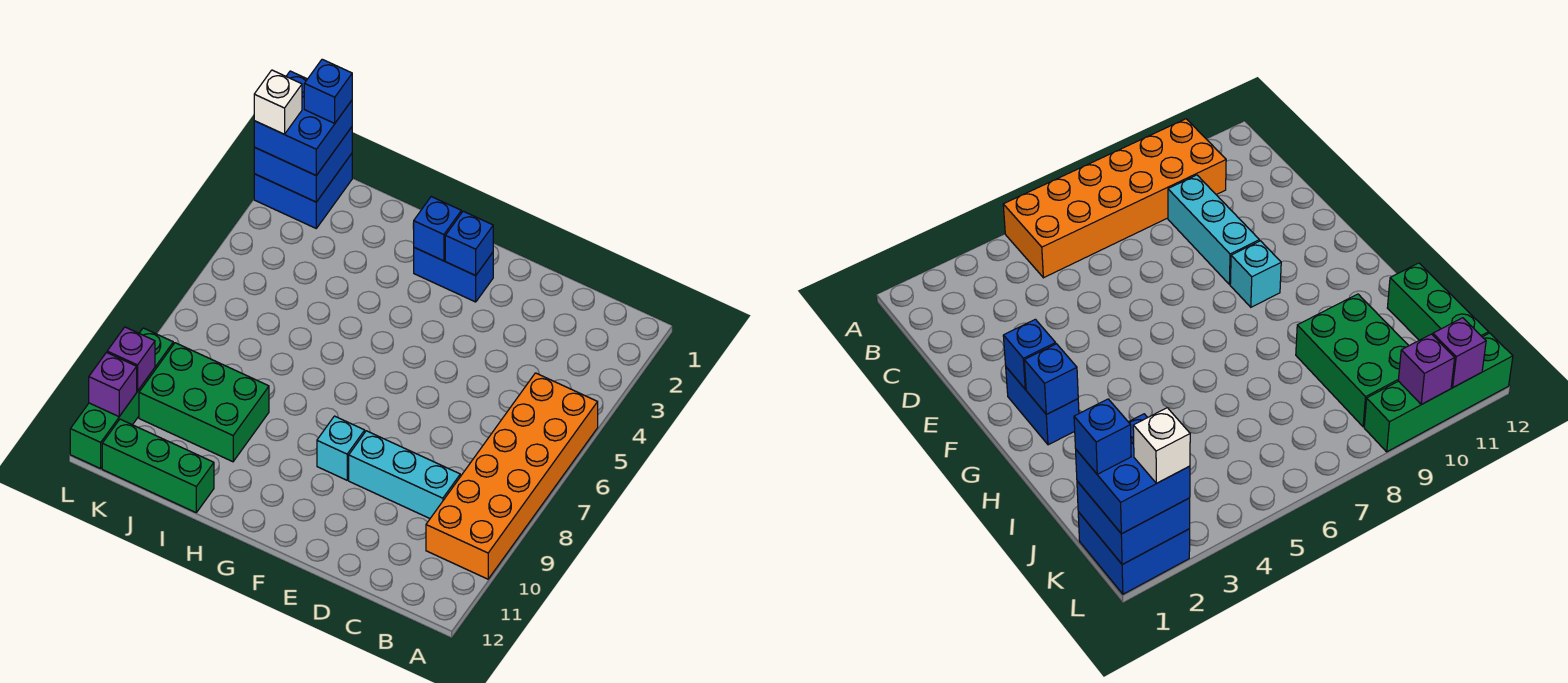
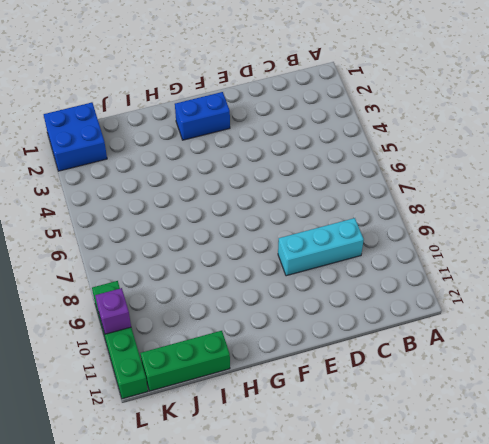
none -> orange 2x6 brick [426,373,598,579]
none -> cyan 1x1 brick [317,416,365,480]
none -> green 2x3 brick [139,343,269,462]

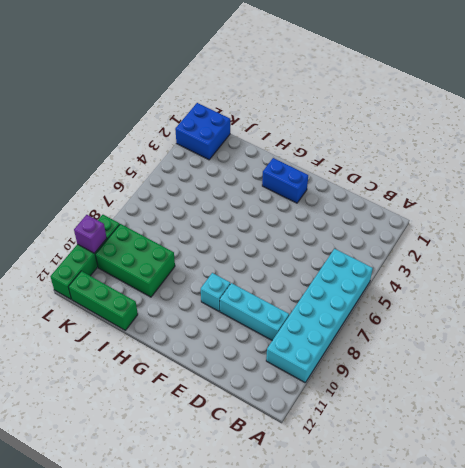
cyan 2x6 brick [266,249,373,382] -> orange 2x6 brick [426,373,598,579]
none -> blue 1x1 brick [445,211,493,275]
none -> blue 1x1 brick [414,197,461,261]
none -> blue 2x2 brick [254,127,352,202]

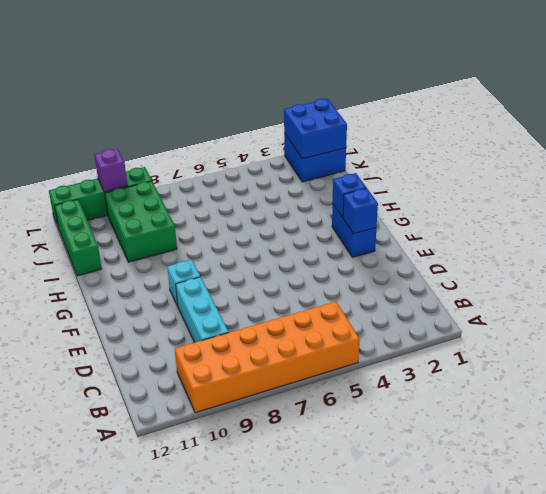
none -> purple 1x1 brick [89,353,137,417]
none -> blue 2x2 brick [254,71,352,175]
none -> blue 1x1 brick [304,59,352,123]

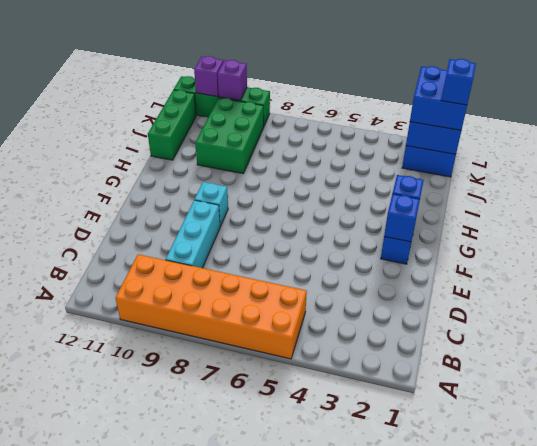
none -> white 1x1 brick [254,70,302,134]

